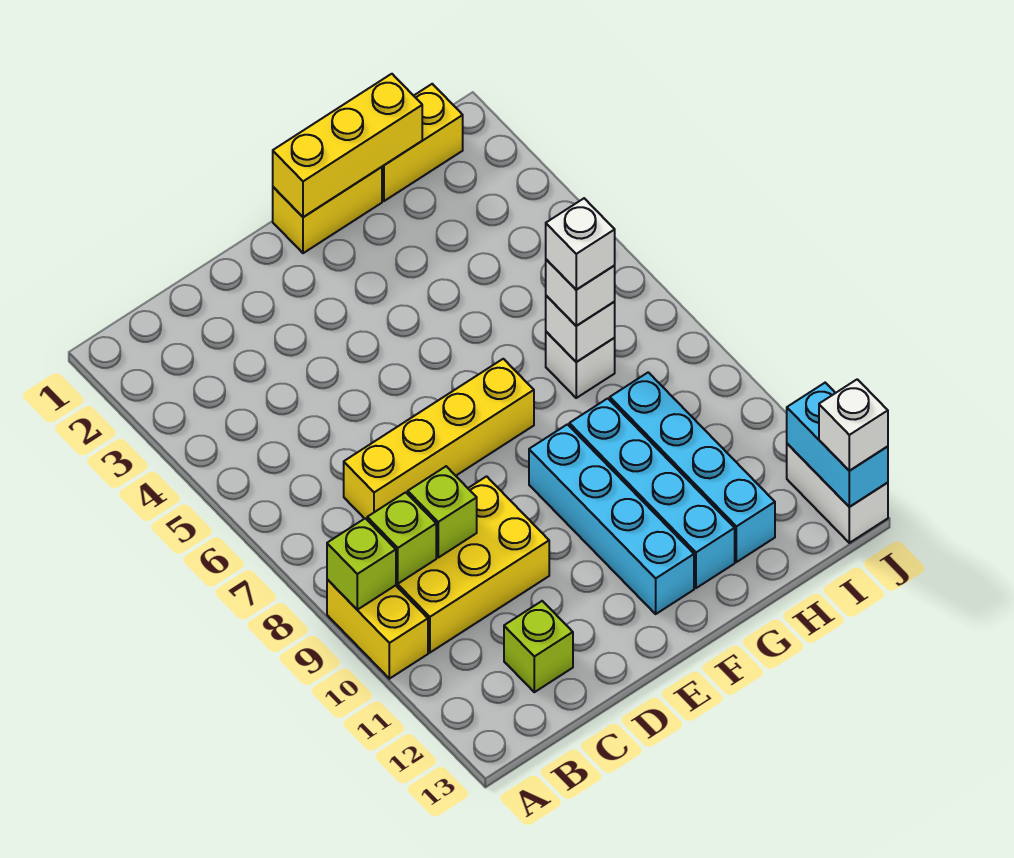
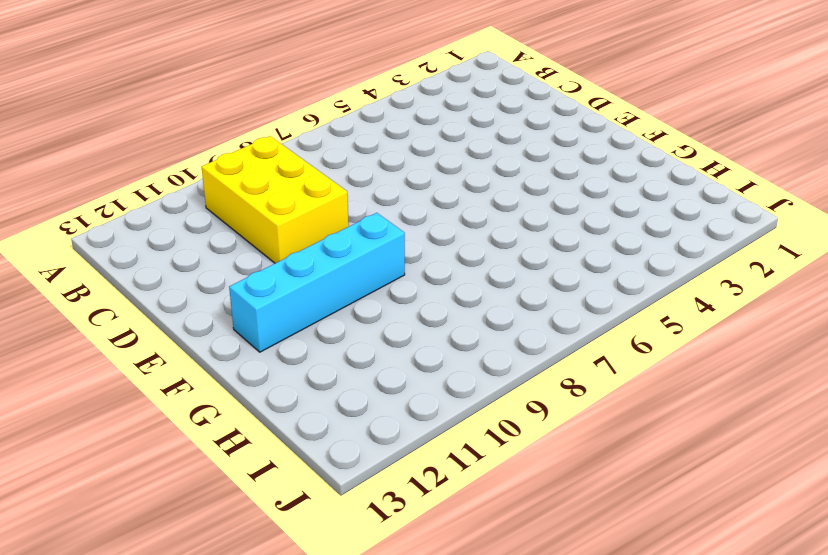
none -> yellow 1x2 brick [327,579,428,679]
none -> yellow 1x4 brick [344,359,534,519]
none -> lime 1x1 brick [504,601,573,692]

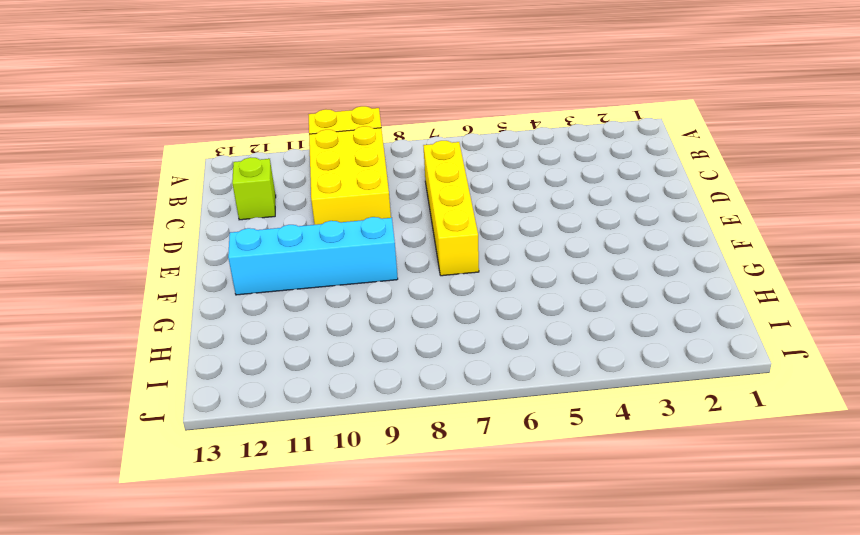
none -> yellow 1x2 brick [273,167,382,253]
none -> cyan 1x4 brick [569,398,735,588]
none -> yellow 1x2 brick [382,84,463,201]

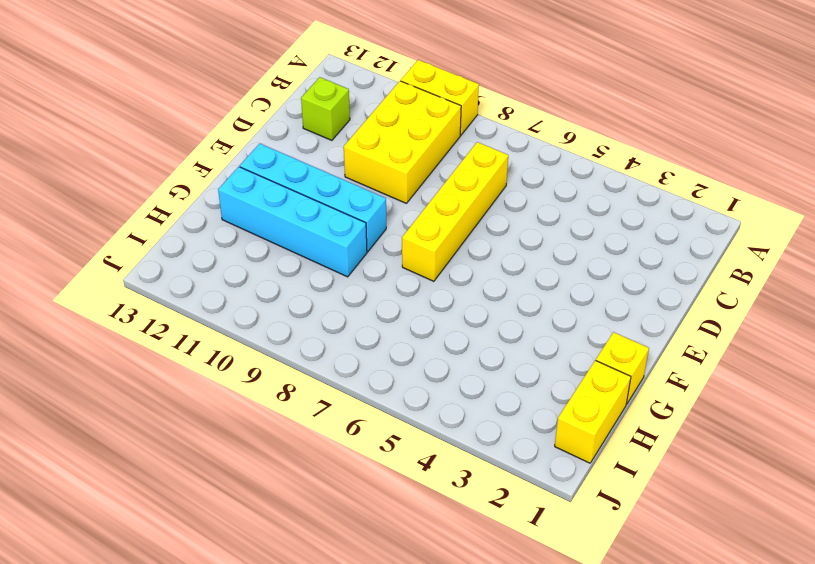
yellow 1x1 brick [596,332,649,404] -> yellow 1x2 brick [273,167,382,253]
none -> white 1x1 brick [546,332,615,398]
none -> cyan 1x4 brick [610,372,775,562]
none -> white 1x2 brick [787,444,888,543]

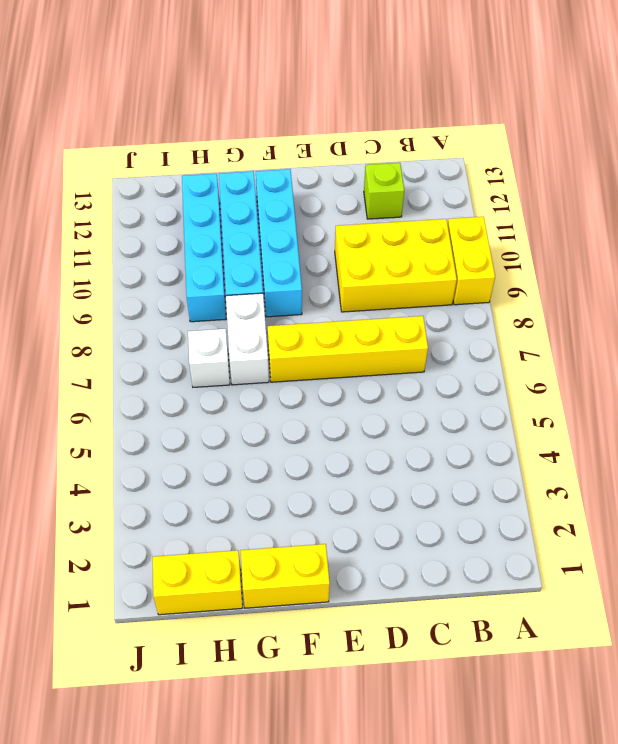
white 1x2 brick [226,293,269,385] -> white 1x2 brick moved to [787,444,888,543]
none -> lime 1x1 brick [327,518,396,610]
none -> lime 1x1 brick [367,492,436,584]
none -> lime 1x1 brick [408,466,477,558]

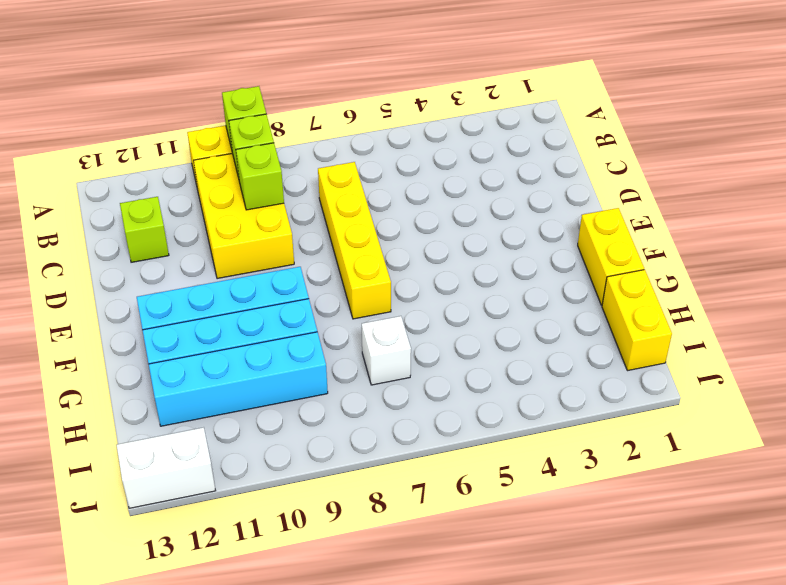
none -> yellow 1x3 brick [273,74,422,217]
none -> white 1x1 brick [546,296,615,362]
none -> cyan 1x2 brick [787,383,888,507]

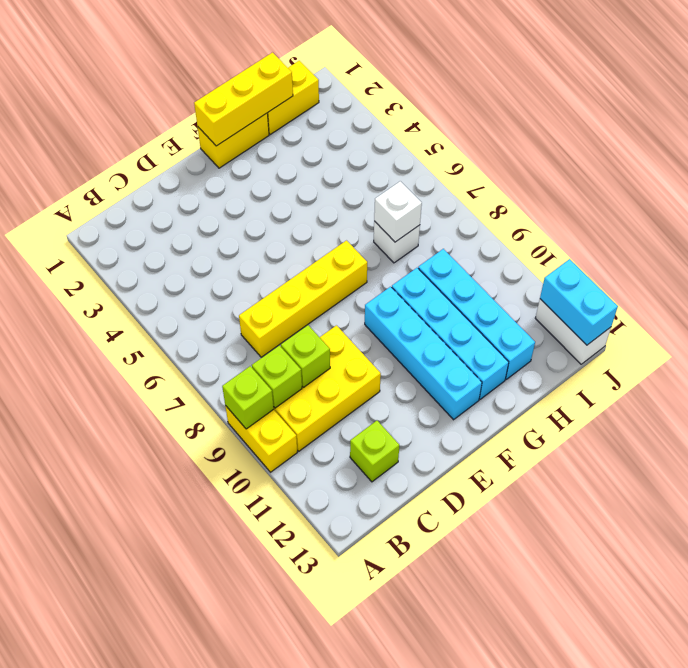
none -> white 1x1 brick [546,259,615,326]
none -> white 1x1 brick [819,379,888,471]
none -> white 1x1 brick [546,198,615,290]

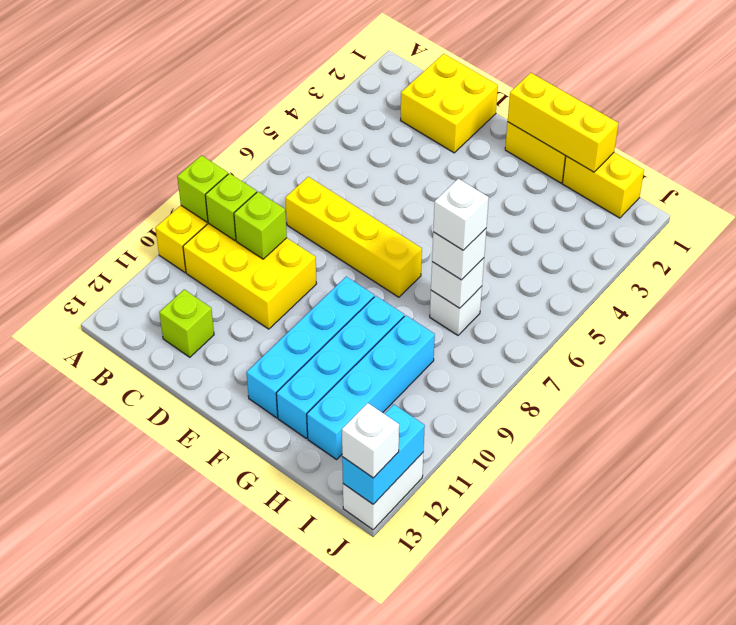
yellow 2x2 brick [400,54,498,153] -> none

